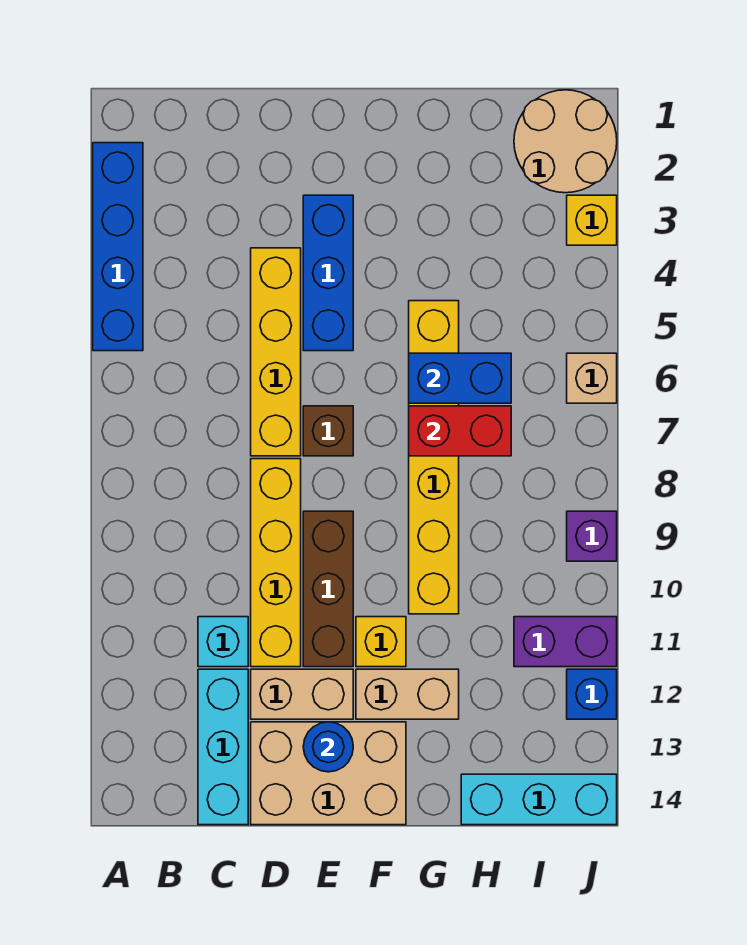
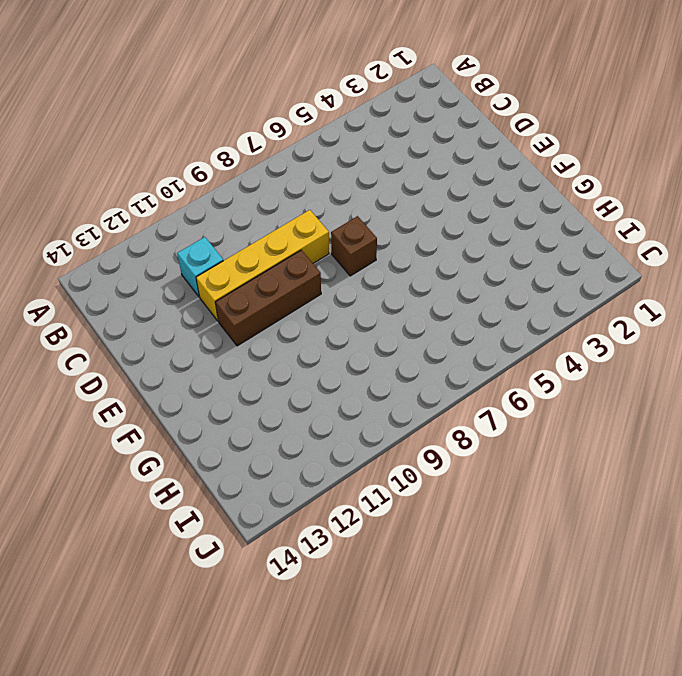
none -> blue 1x4 brick [93,143,143,351]
none -> cyan 1x3 brick [198,669,248,825]
none -> yellow 1x4 brick [251,248,301,456]

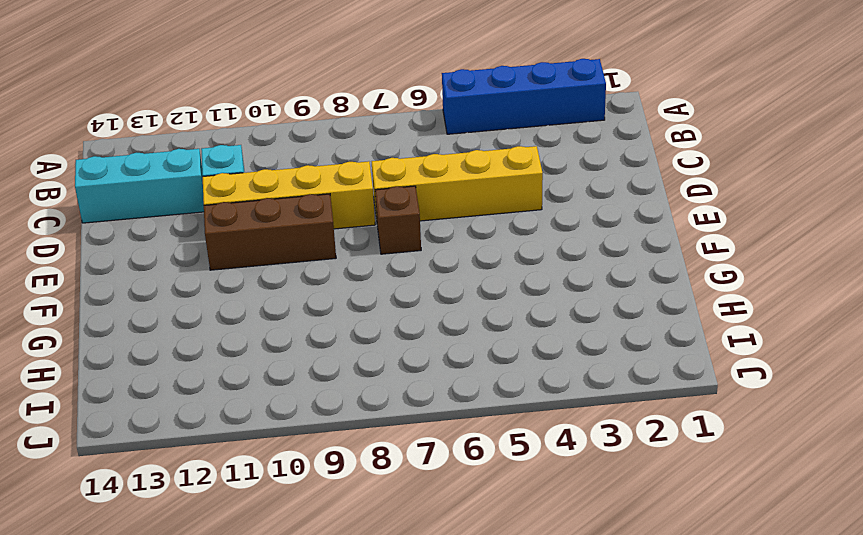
none -> tan 1x2 brick [251,669,353,719]
none -> tan 2x3 brick [251,722,406,825]
none -> blue 1x3 brick [303,195,353,351]

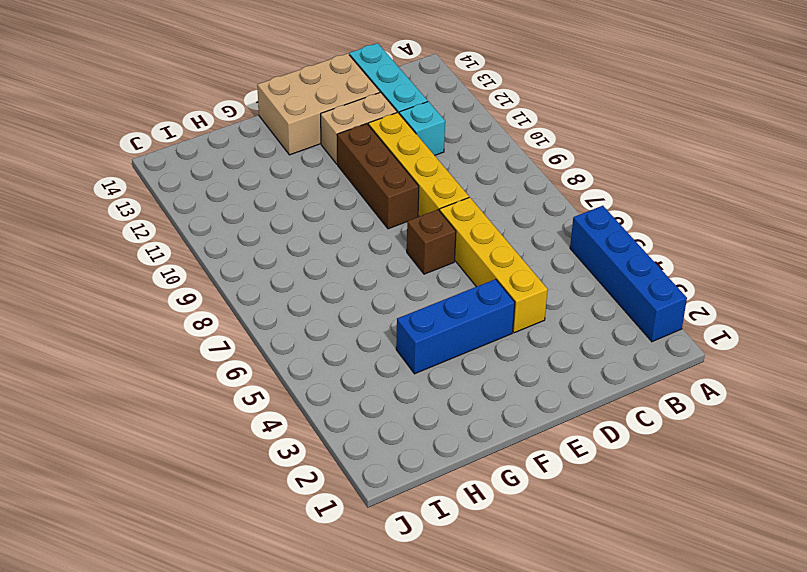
blue 1x3 brick [396,279,515,374] -> blue 1x3 brick turned to [303,195,353,351]
none -> yellow 1x1 brick [356,617,406,667]
none -> tan 1x2 brick [356,669,459,719]
none -> yellow 1x6 brick [409,301,459,614]

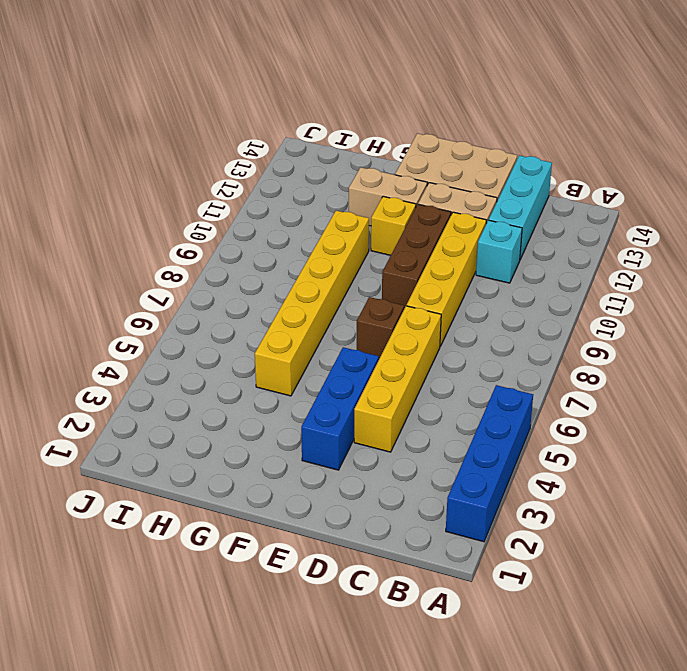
none -> cyan 1x3 brick [461,774,617,825]
none -> tan 2x2 round brick [514,90,617,193]
none -> purple 1x2 brick [514,617,617,667]

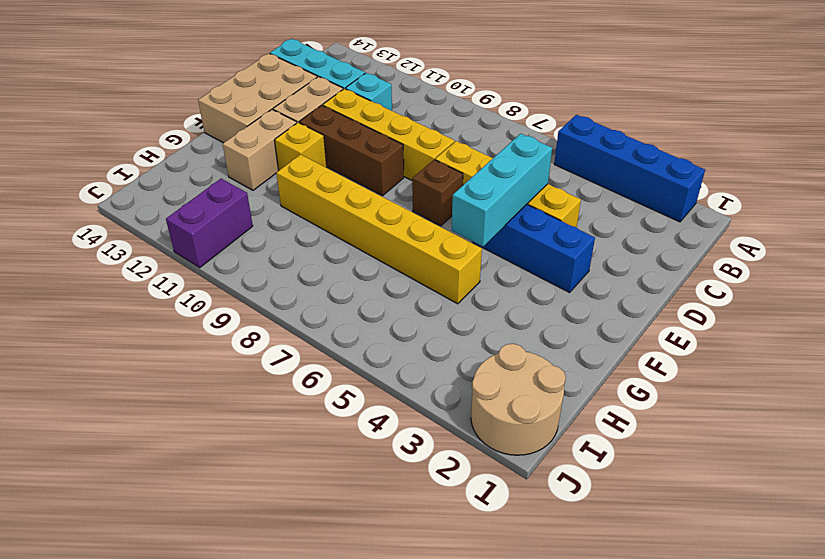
cyan 1x3 brick [452,134,552,247] -> cyan 1x3 brick moved to [461,774,617,825]
none -> yellow 1x1 brick [567,195,617,245]
none -> tan 1x1 brick [567,353,617,403]
none -> purple 1x1 brick [567,511,617,561]

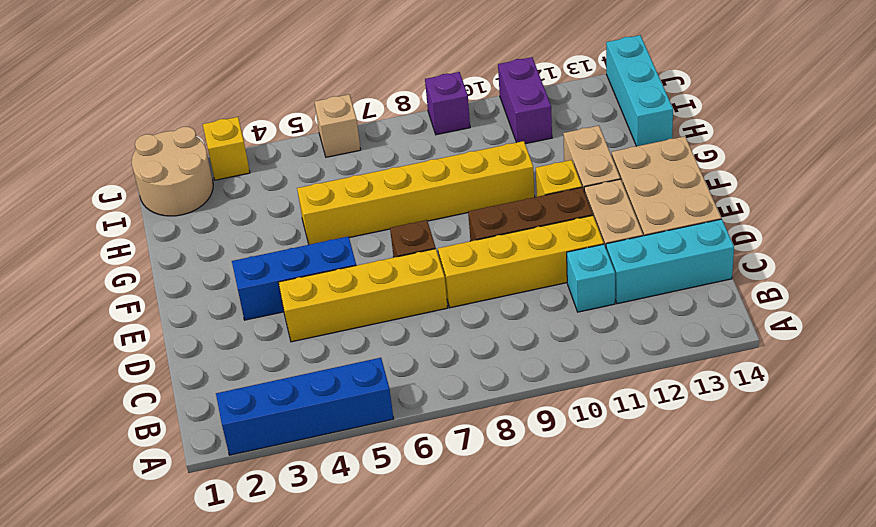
none -> blue 1x1 brick [567,669,617,719]
none -> blue 1x1 round brick [303,722,353,772]
none -> blue 1x2 brick [409,353,511,403]

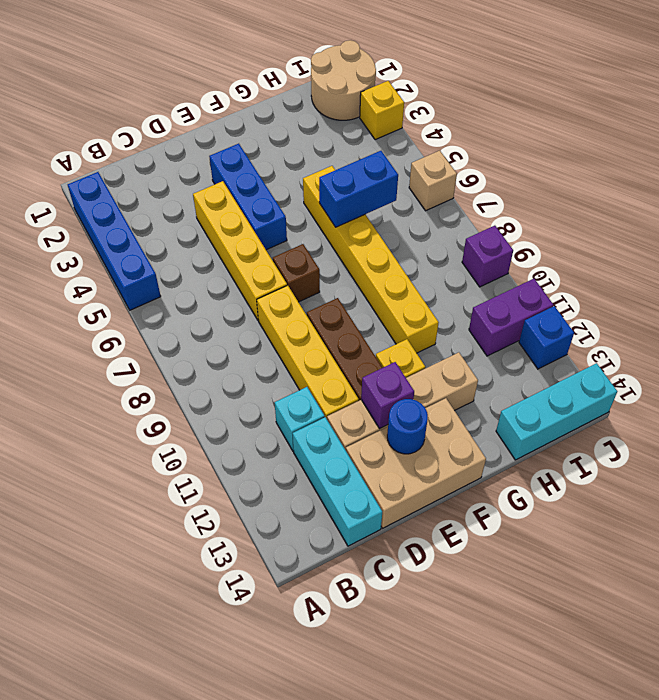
purple 1x1 brick [361,362,414,429] -> none
none -> red 1x2 brick [409,406,511,456]

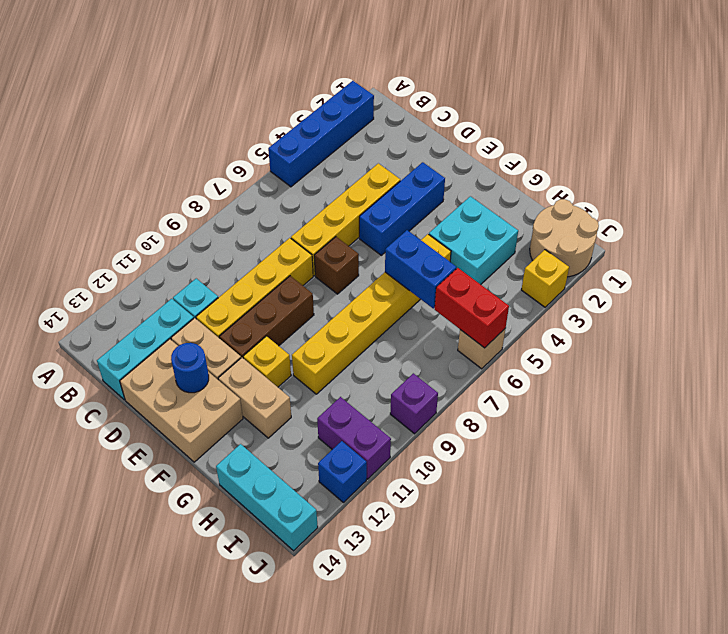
cyan 2x2 brick [429,196,518,285] -> none
red 1x2 brick [435,268,509,348] -> red 1x2 brick moved to [409,406,511,456]

